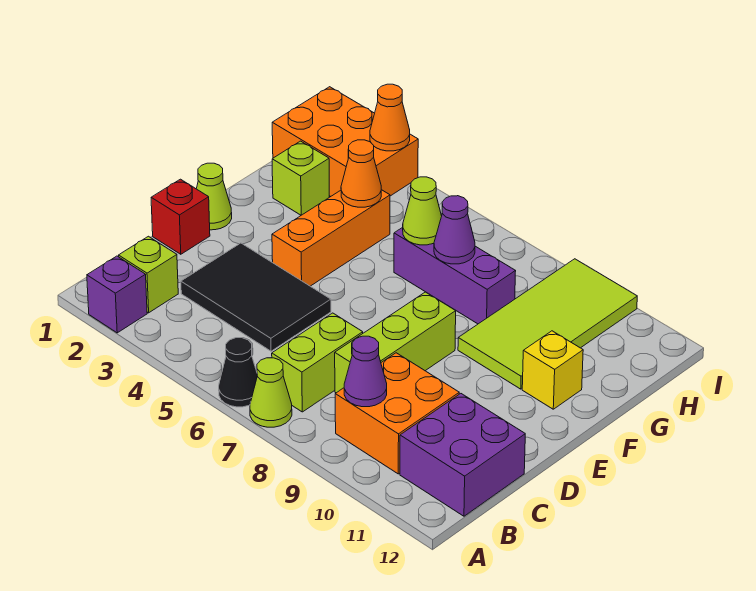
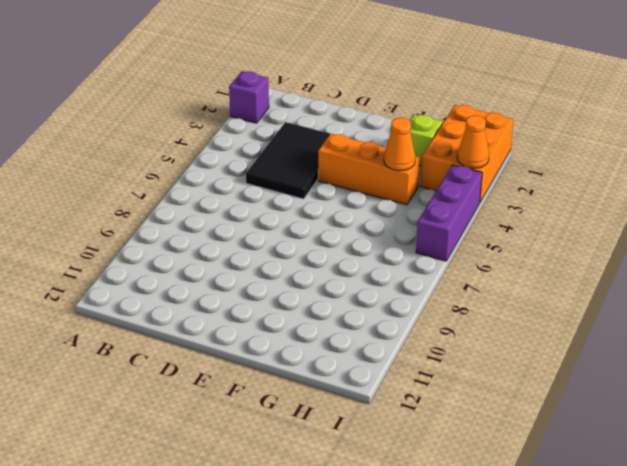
purple 1x3 brick [416,165,482,261] -> purple 1x3 brick moved to [394,227,516,324]
none -> black 1x1 cone [219,338,257,407]
none -> lime 1x1 cone [250,358,292,427]
none -> lime 1x1 brick [119,236,178,313]

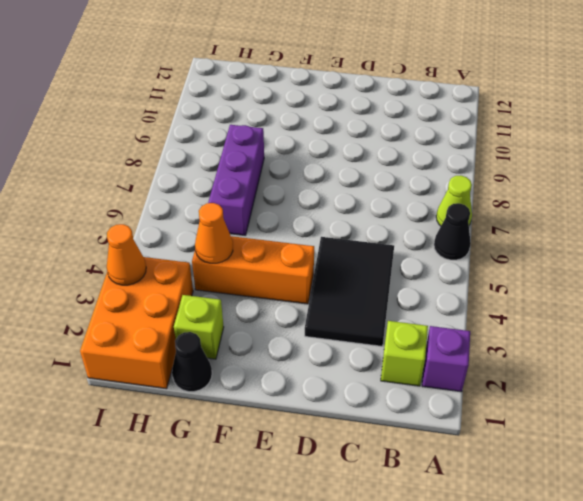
black 1x1 cone [172,332,212,392] -> none
none -> lime 1x2 brick [272,313,363,412]
none -> orange 2x2 brick [335,353,459,474]
none -> purple 2x2 brick [400,394,525,516]

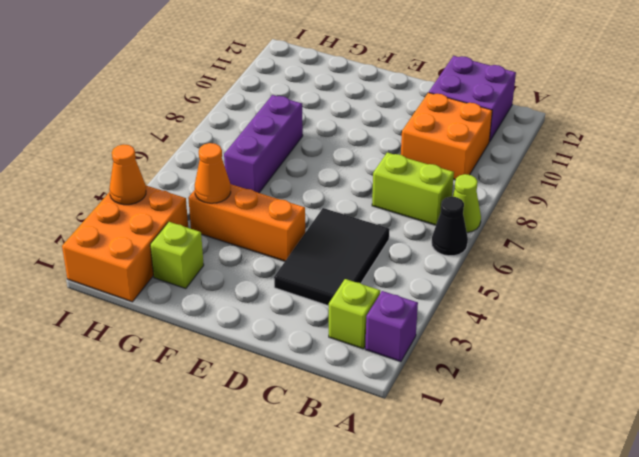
none -> lime 1x3 brick [335,292,456,393]
none -> red 1x1 brick [151,179,210,254]
none -> lime 1x1 cone [196,163,232,230]

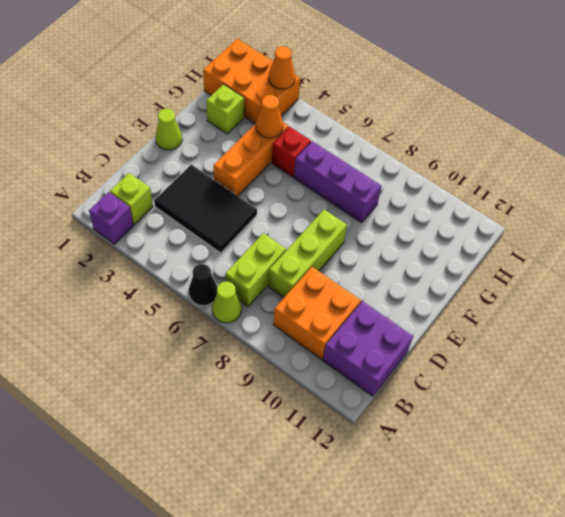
red 1x1 brick [272,127,311,177] -> red 1x1 brick moved to [151,179,210,254]
none -> lime 2x4 tile [458,259,637,389]
none -> yellow 1x1 brick [522,331,583,409]
none -> purple 1x1 cone [344,336,387,407]

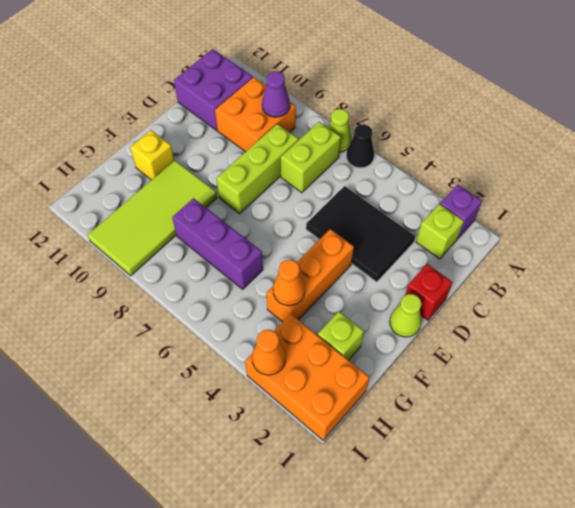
none -> lime 1x1 cone [403,177,442,245]
none -> purple 1x1 cone [434,196,475,264]

